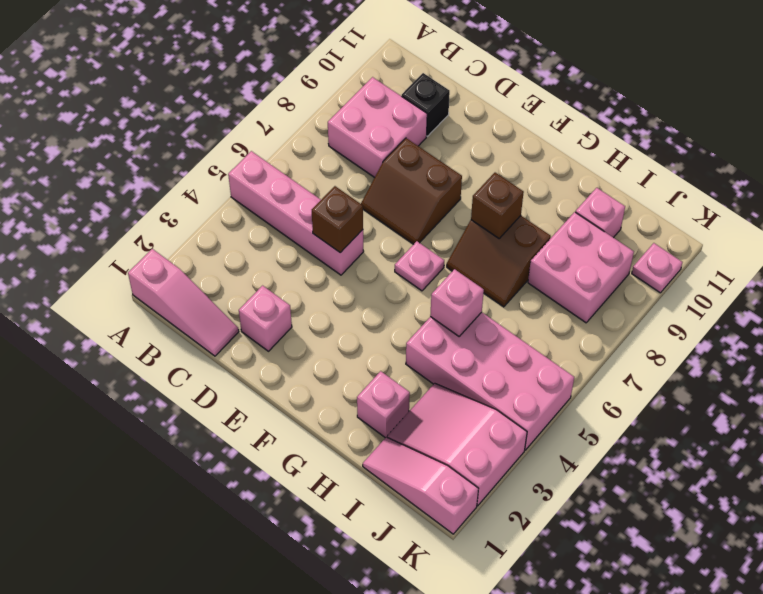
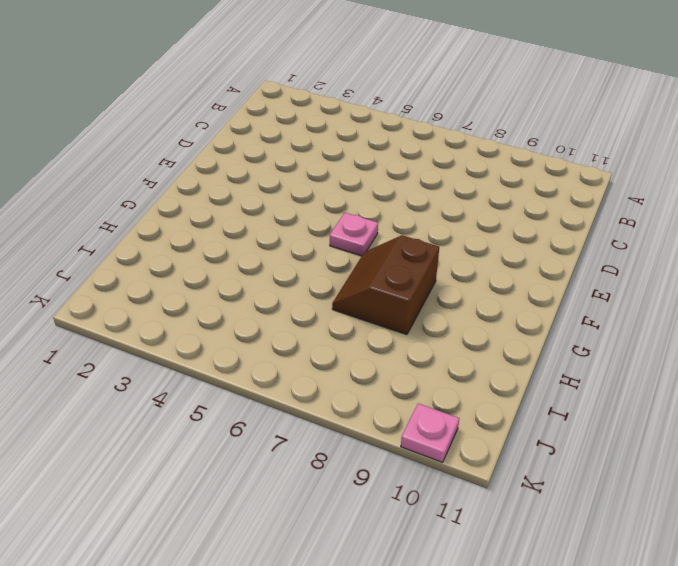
none -> pink 1x3 slope [128,249,239,356]
none -> pink 1x4 brick [228,151,364,275]
none -> pink 2x2 brick [328,77,427,178]

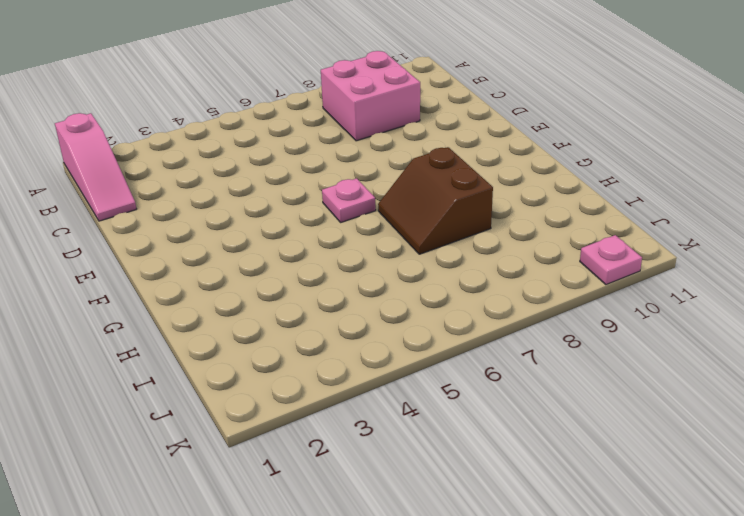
none -> pink 1x4 brick [228,151,364,275]
none -> black 1x1 brick [402,73,450,136]
none -> pink 1x1 brick [239,286,292,351]

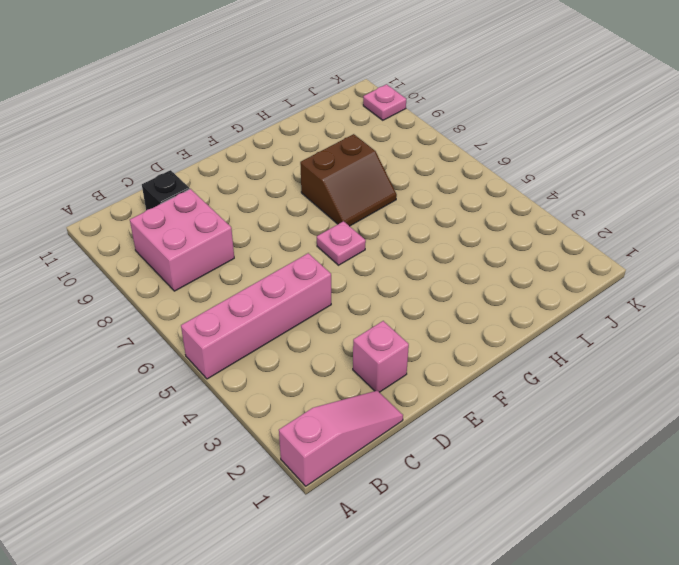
none -> brown 2x2 slope [361,138,462,244]
none -> pink 1x1 brick [357,371,410,438]
none -> pink 2x4 brick [406,312,574,450]

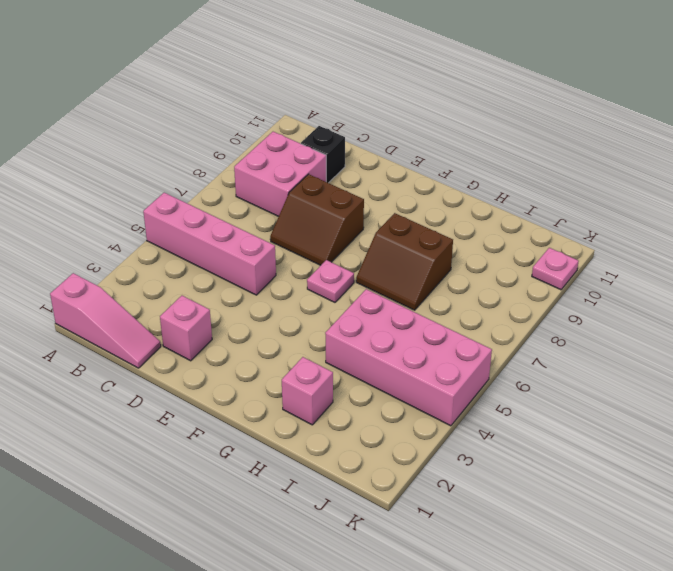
none -> pink 1x3 slope [363,437,478,534]
none -> pink 2x3 slope [387,383,527,506]
none -> pink 2x2 brick [528,212,634,323]

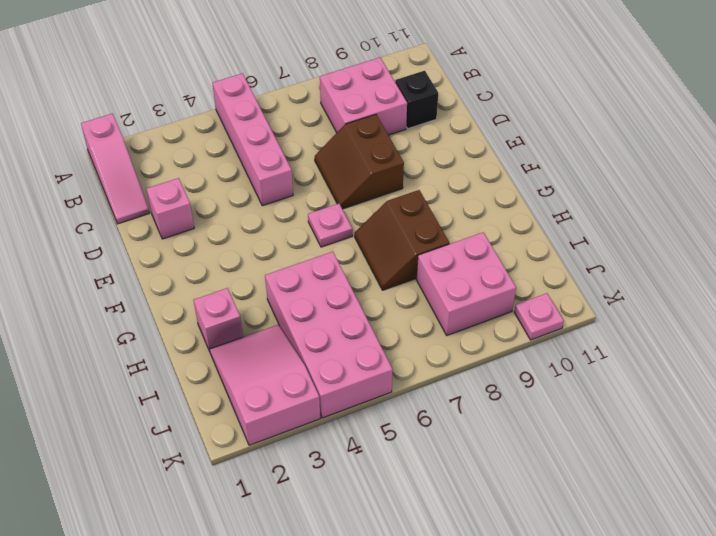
none -> pink 1x3 slope [363,437,478,534]
none -> pink 1x1 brick [576,188,625,238]
none -> brown 1x1 brick [312,186,363,253]

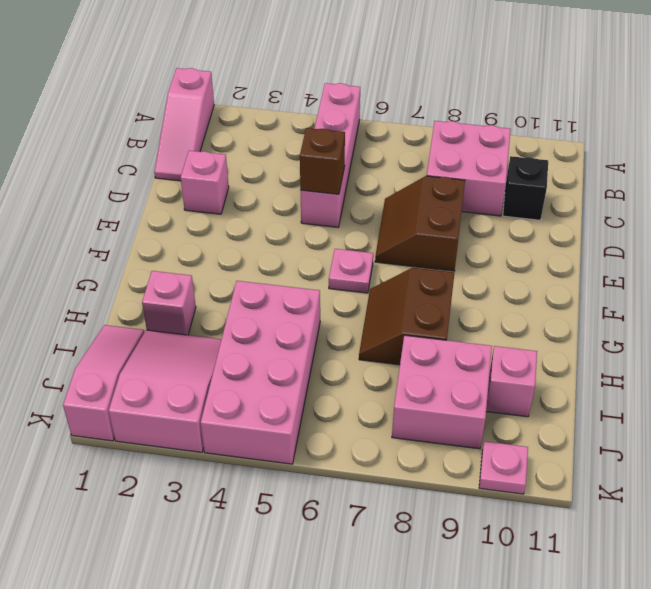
none -> brown 1x1 brick [471,173,524,238]
none -> pink 1x1 brick [430,269,484,336]

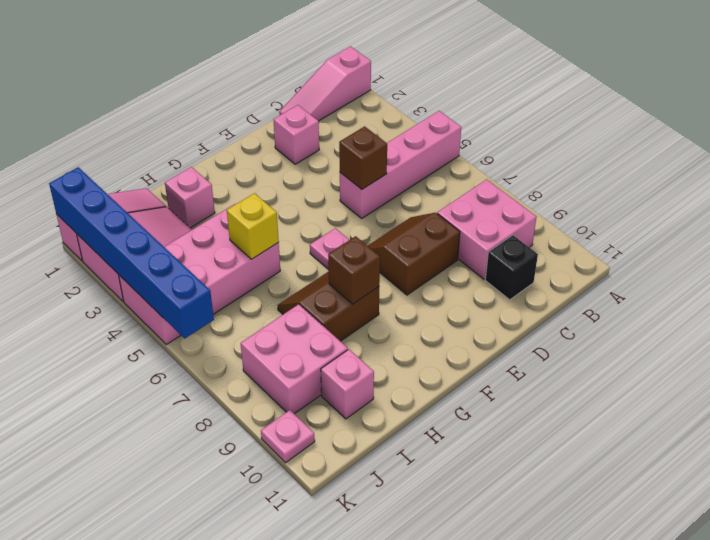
yellow 1x1 brick [227,193,279,259] -> pink 1x1 brick [430,269,484,336]
blue 1x6 brick [49,167,214,338] -> none

